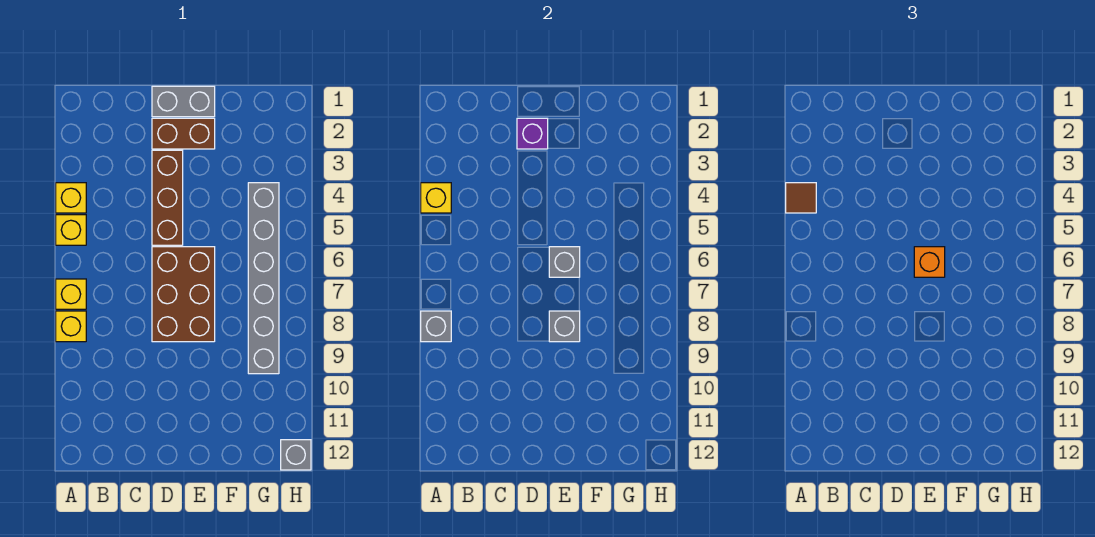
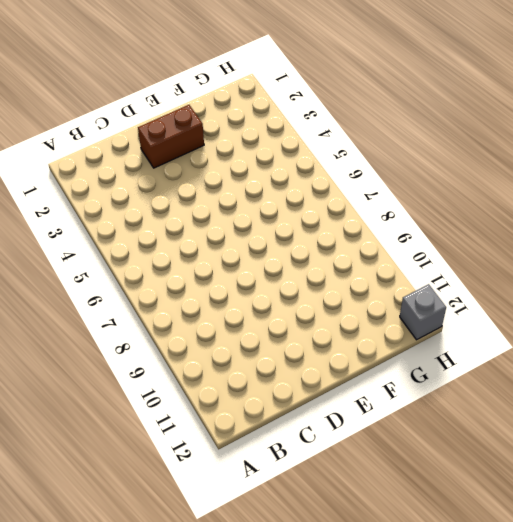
none -> yellow 1x1 brick [56,183,86,213]
none -> yellow 1x1 brick [56,215,86,245]
none -> yellow 1x1 brick [56,279,86,309]

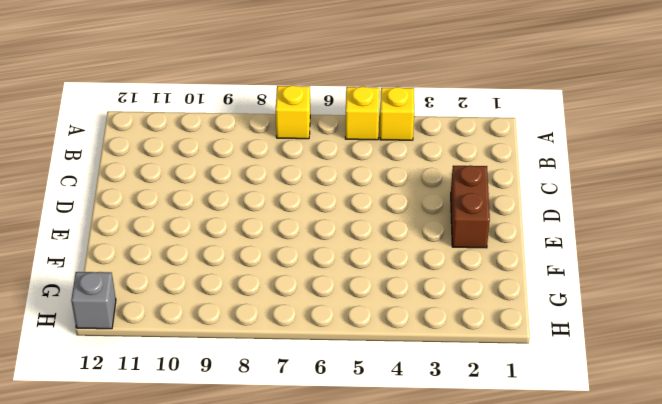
none -> yellow 1x1 brick [56,311,86,342]
none -> grey 1x2 brick [152,86,215,117]
none -> brown 1x3 brick [152,150,183,245]

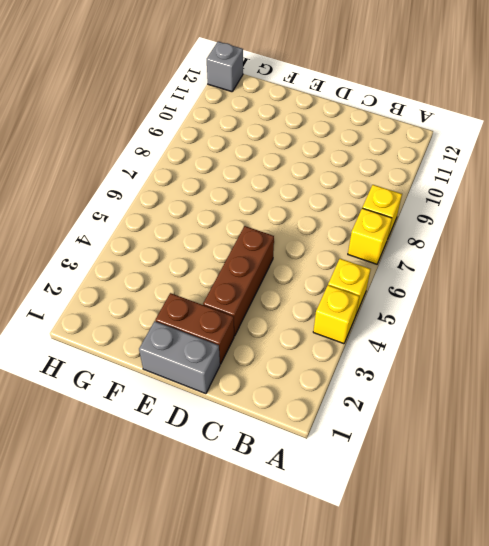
none -> brown 2x3 brick [152,247,215,342]
none -> grey 1x6 brick [248,183,279,374]
none -> yellow 1x1 brick [421,183,451,213]

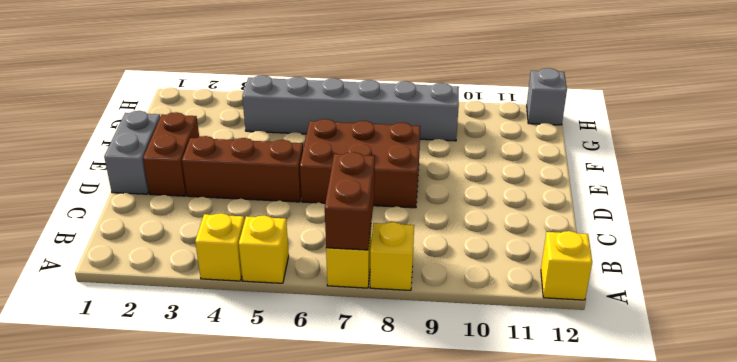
brown 1x2 brick [325,152,375,250] -> none
yellow 1x1 brick [541,231,592,300] -> yellow 1x1 brick moved to [421,183,451,213]
none -> grey 1x1 brick [421,311,451,342]
none -> purple 1x1 brick [517,118,548,149]
none -> grey 1x1 brick [549,247,580,277]

